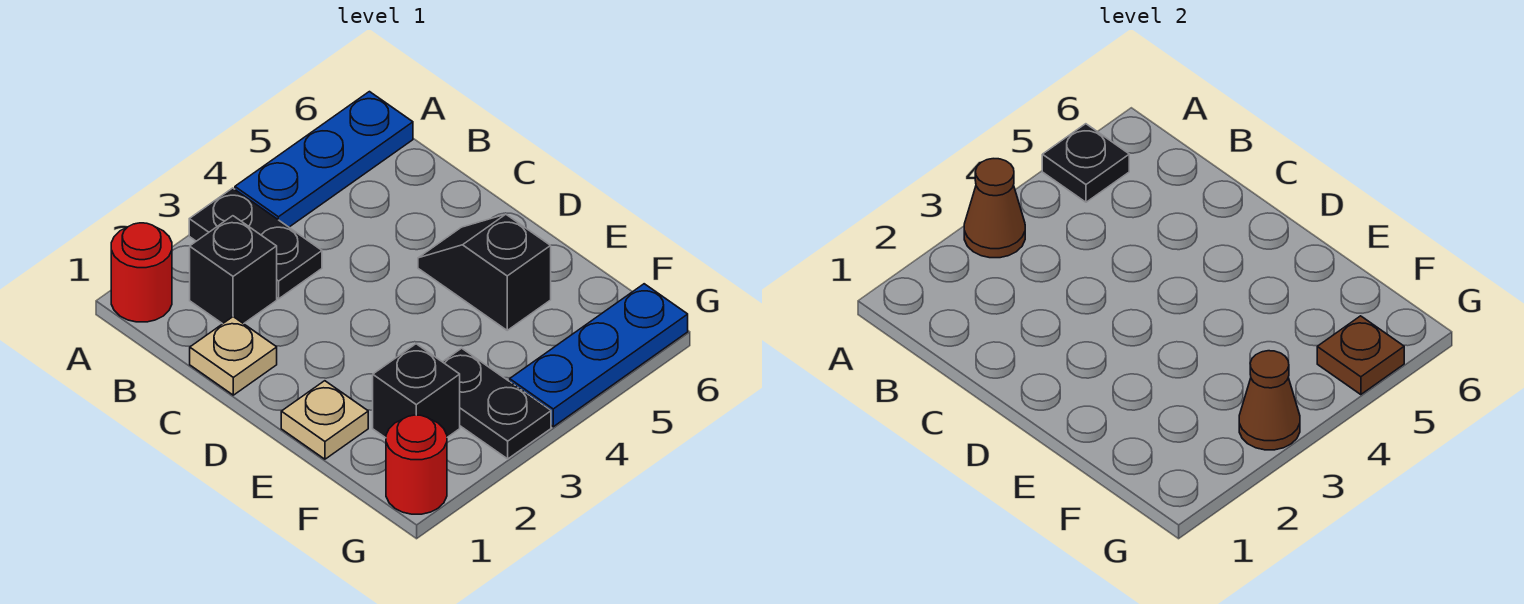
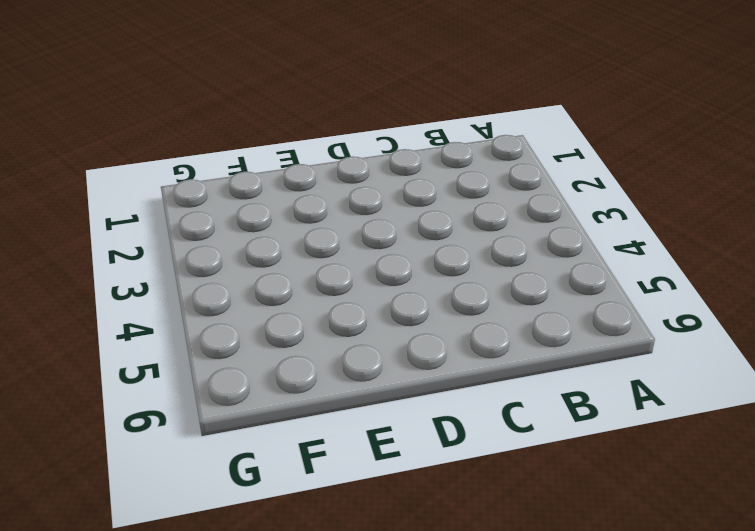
none -> red 1x1 round brick [111,223,172,322]
none -> black 1x2 plate [189,188,322,299]
none -> blue 1x3 plate [235,92,413,227]

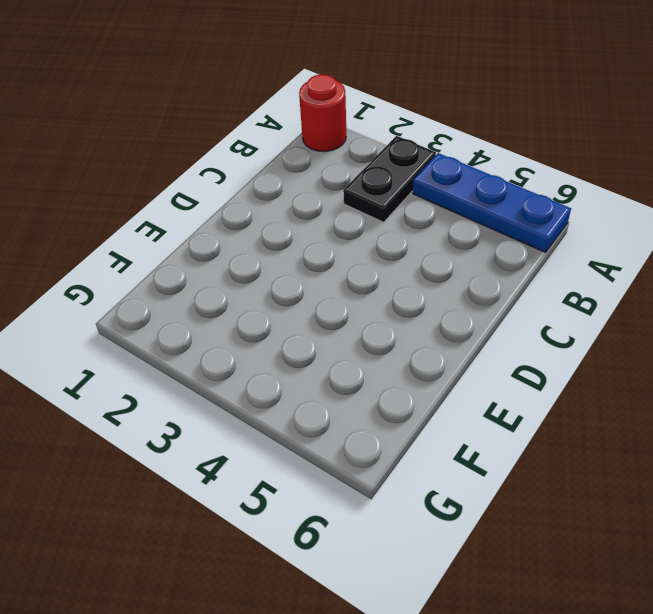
none -> black 1x1 brick [190,216,277,324]
none -> tan 1x1 plate [190,317,277,395]
none -> black 1x2 slope [418,214,551,330]

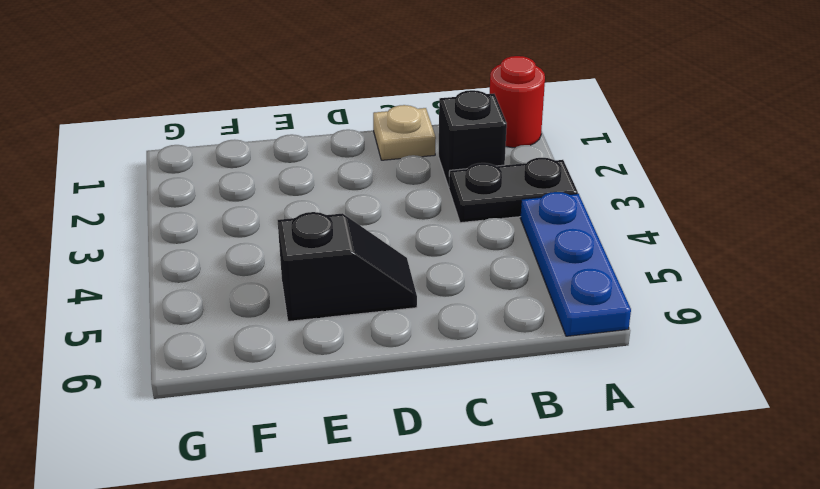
none -> tan 1x1 plate [281,381,368,459]
none -> black 1x1 brick [373,344,460,438]
none -> black 1x2 plate [443,348,551,459]

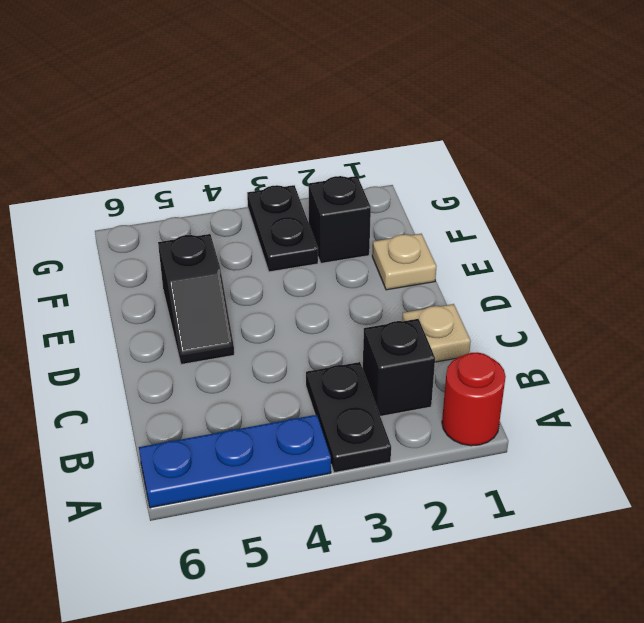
none -> red 1x1 round brick [386,415,447,514]
none -> blue 1x3 plate [510,284,688,427]
none -> brown 1x1 cone [964,159,1025,258]

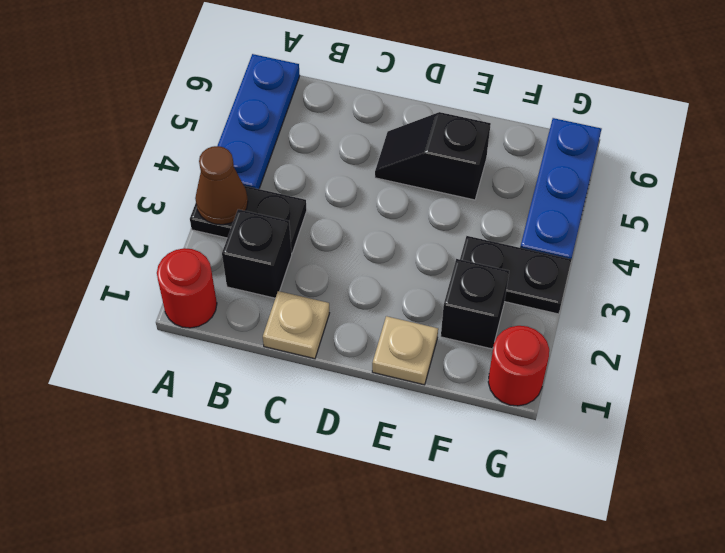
none -> black 1x1 plate [1042,124,1129,202]
none -> brown 1x1 cone [1239,351,1300,450]
none -> brown 1x1 plate [1317,316,1404,395]

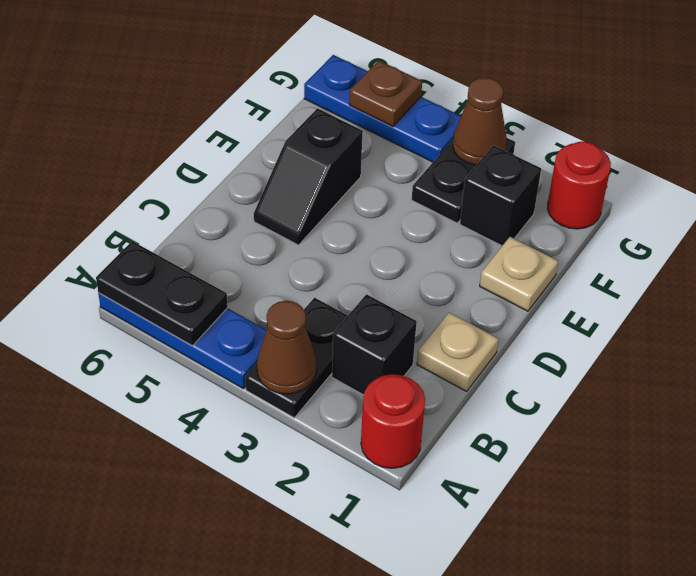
black 1x2 plate [96,241,228,346] -> black 1x1 plate [1042,124,1129,202]

